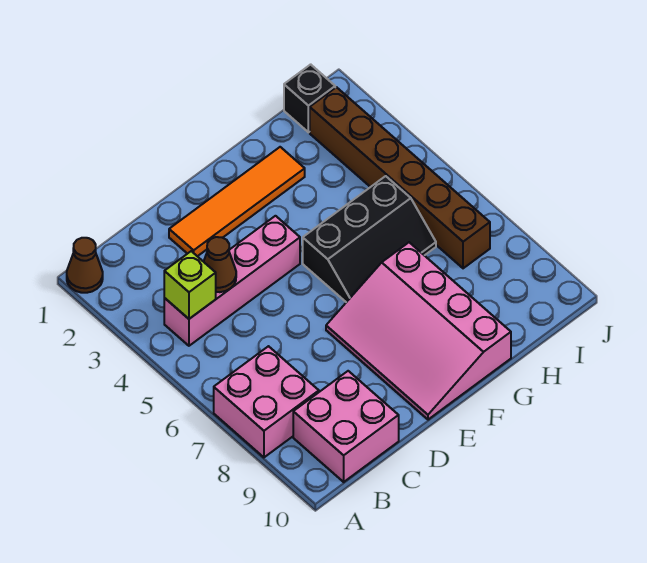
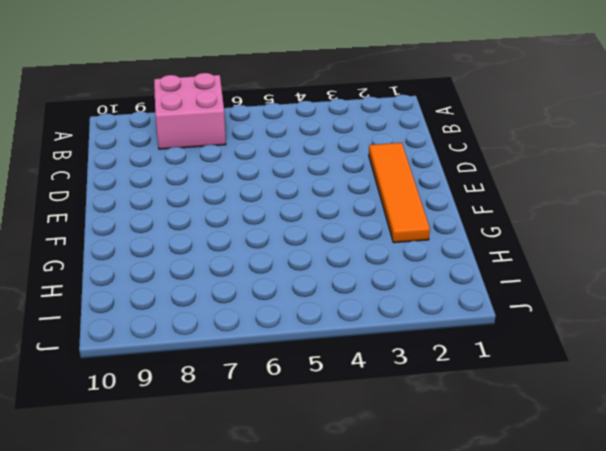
none -> brown 1x1 cone [67,238,103,293]
none -> pink 1x4 brick [164,216,300,346]

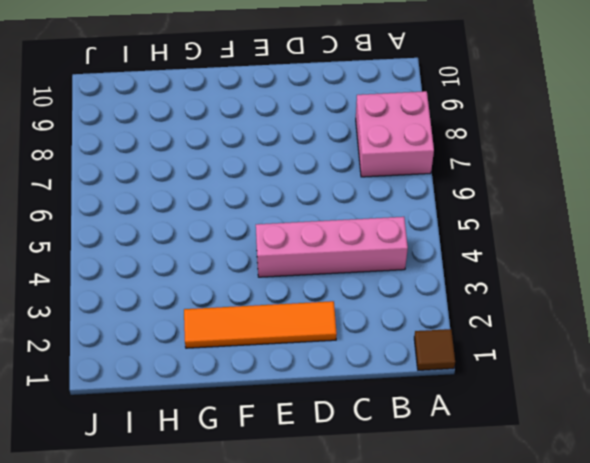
brown 1x1 tile [414,329,455,370] -> brown 1x1 cone [67,238,103,293]
none -> pink 2x2 brick [293,371,399,482]
none -> pink 3x4 slope [326,242,511,420]

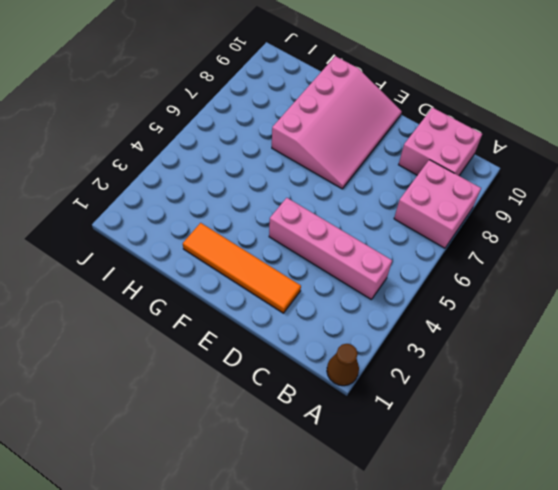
none -> black 2x3 slope [303,176,436,302]
none -> black 1x1 brick [284,64,335,132]

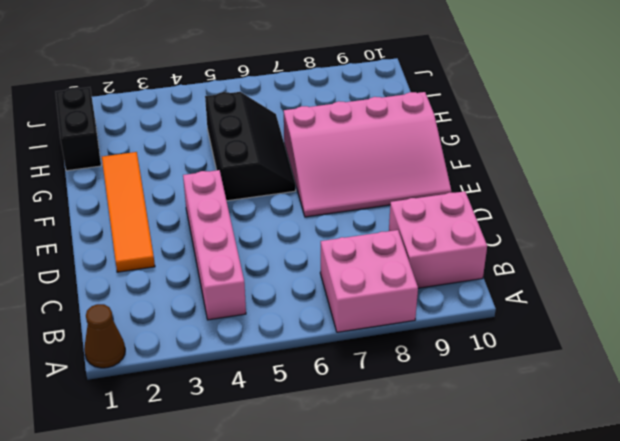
black 1x2 brick [56,87,101,171] -> black 1x1 brick [284,64,335,132]
none -> brown 1x6 brick [310,87,490,268]
none -> lime 1x1 brick [164,251,216,319]

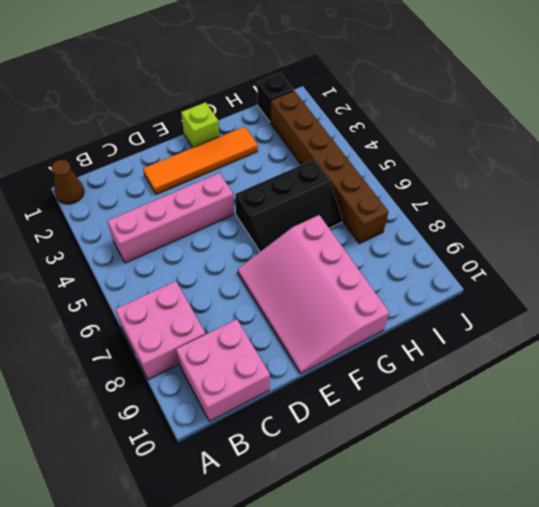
lime 1x1 brick [181,102,219,148] -> lime 1x1 brick moved to [164,251,216,319]
none -> brown 1x1 cone [204,237,236,292]

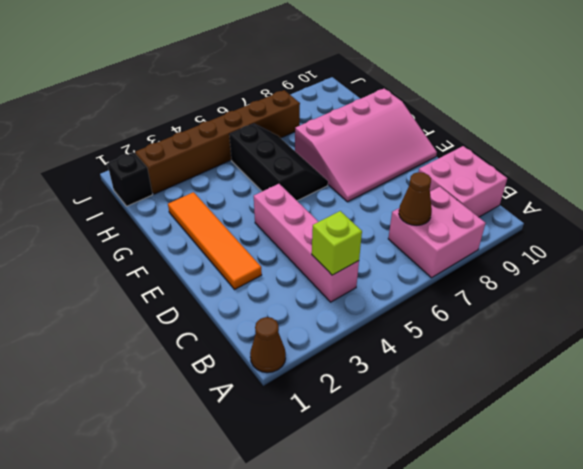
brown 1x1 cone [399,172,432,225] -> brown 1x1 cone moved to [204,237,236,292]

